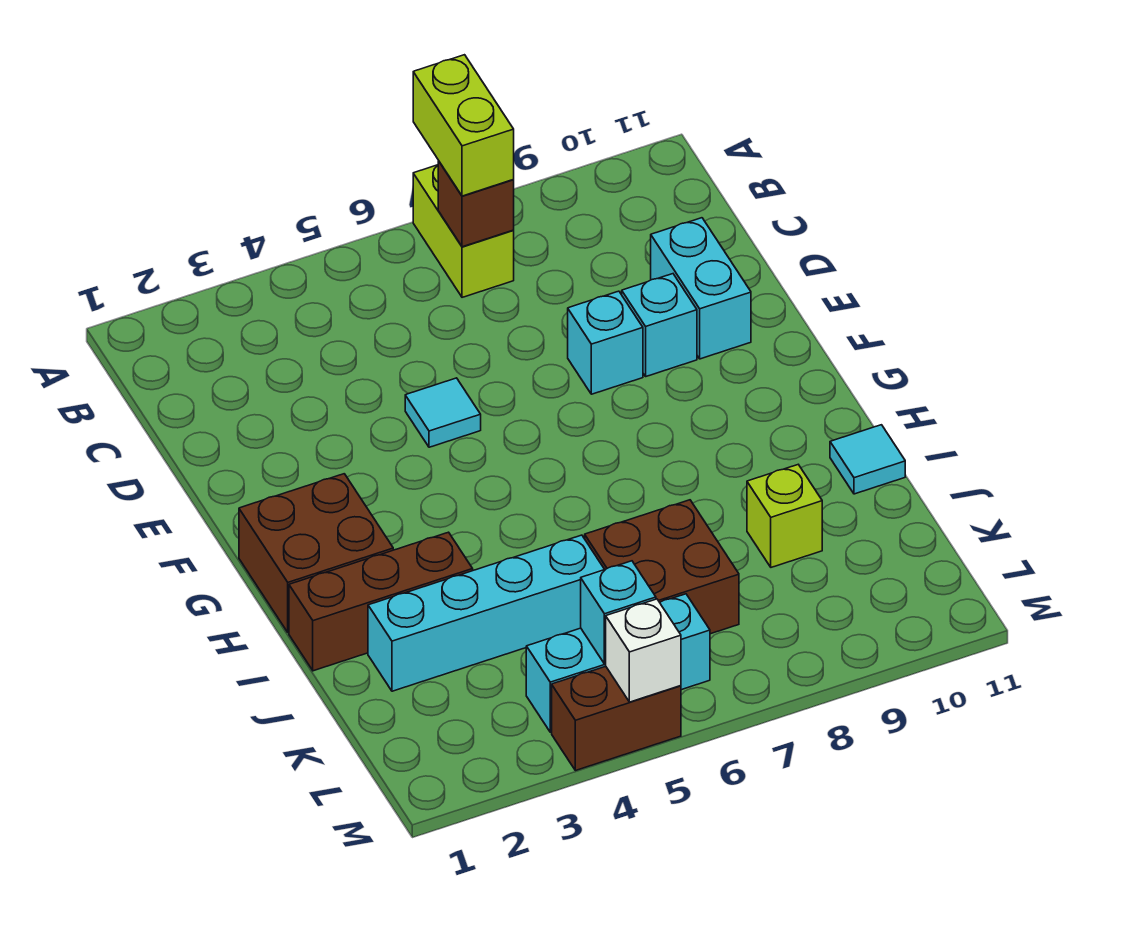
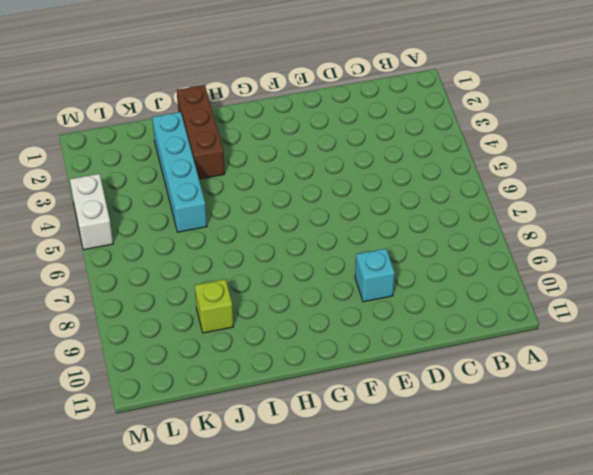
white 1x2 brick [70,174,113,250] -> brown 1x2 brick [552,666,681,771]
none -> lime 1x2 brick [413,165,514,297]
none -> cyan 1x2 brick [651,218,751,359]
none -> cyan 1x1 tile [405,378,481,447]

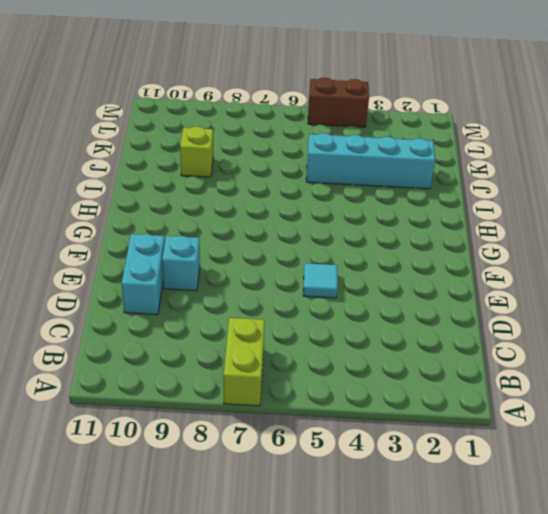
none -> cyan 1x1 brick [568,291,643,394]
none -> brown 2x2 brick [239,474,393,633]
none -> brown 1x3 brick [289,532,473,671]

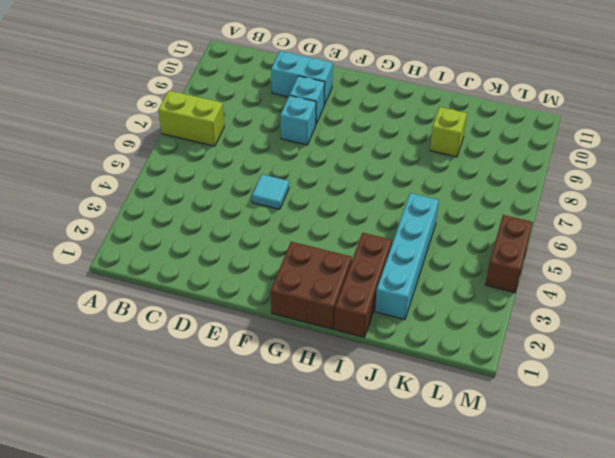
none -> cyan 1x1 tile [830,425,905,494]
none -> brown 2x2 brick [585,500,739,634]
none -> cyan 1x3 brick [526,594,710,732]

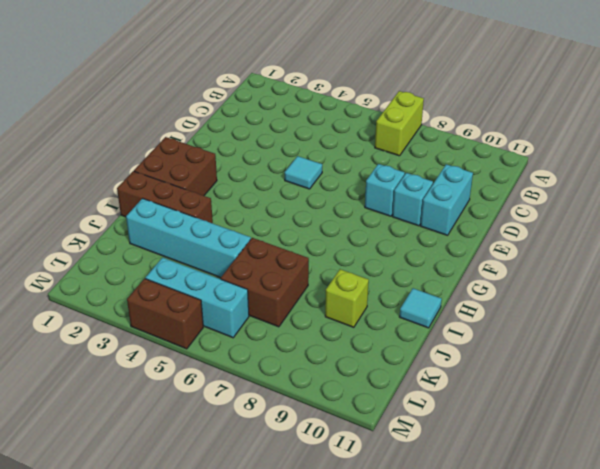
none -> brown 1x1 brick [438,161,514,247]
none -> cyan 1x1 brick [581,561,656,664]
none -> white 1x1 brick [606,599,681,702]

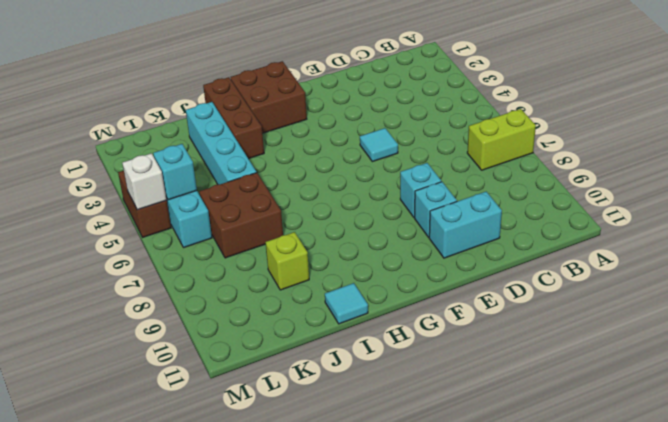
none -> brown 1x1 brick [438,161,514,247]
none -> lime 1x2 brick [413,55,514,196]

